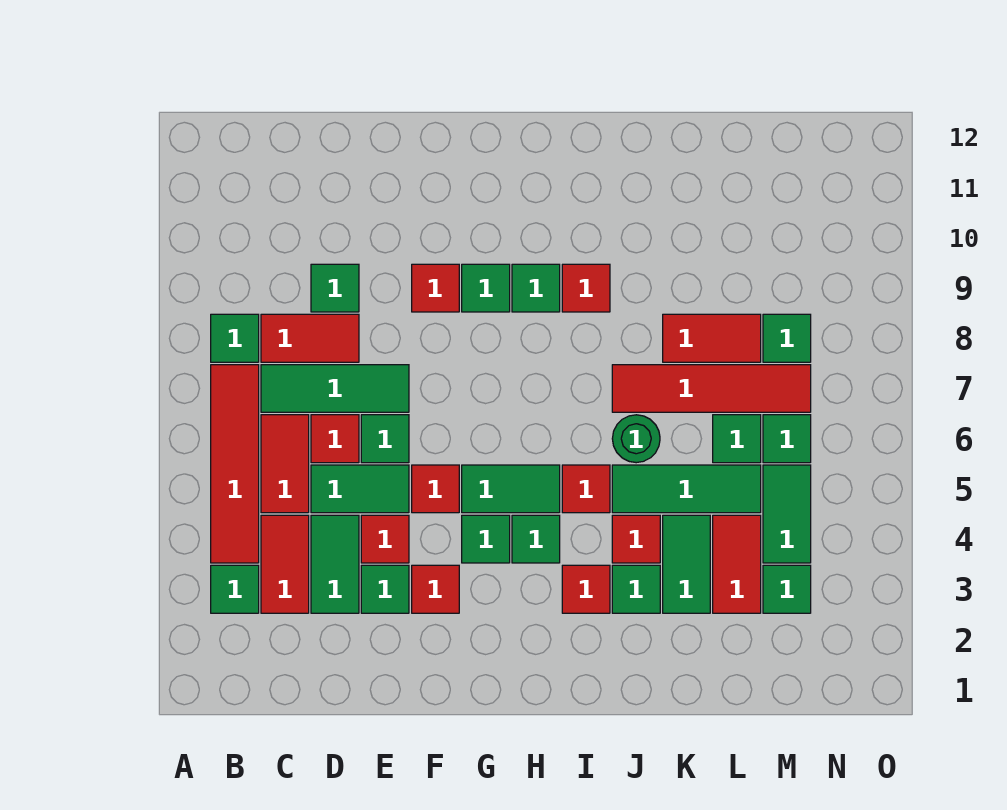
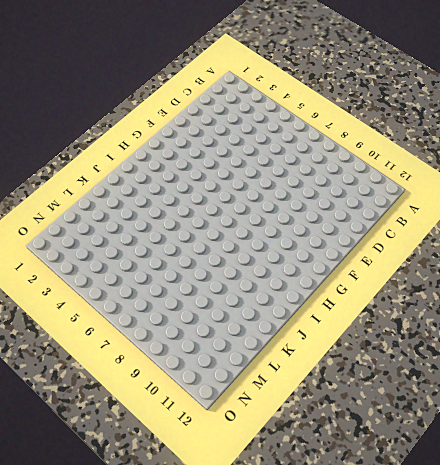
none -> green 1x1 tile [211,565,259,613]
none -> red 1x4 tile [211,365,259,563]
none -> green 1x1 tile [211,314,259,362]
none -> red 1x2 tile [261,515,309,613]

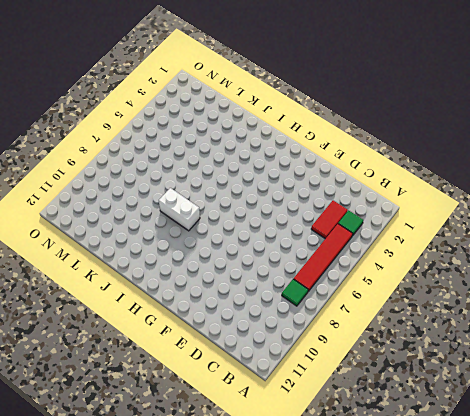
white 1x2 brick [159,188,200,231] -> none
none -> red 1x2 tile [261,415,309,513]
none -> green 1x3 tile [261,365,409,412]
none -> red 1x2 tile [261,314,359,362]
none -> green 1x2 tile [311,515,359,613]

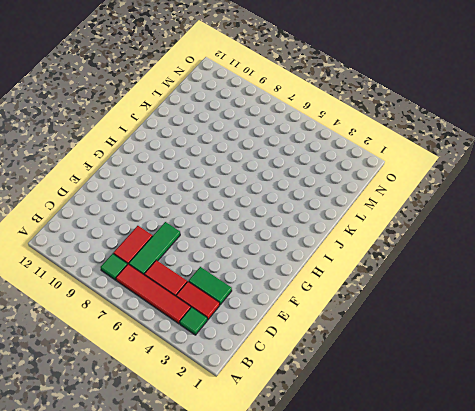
none -> green 1x2 tile [311,465,409,513]
none -> red 1x1 tile [311,415,359,463]
none -> green 1x1 tile [311,264,359,312]
none -> green 1x1 tile [361,565,409,613]

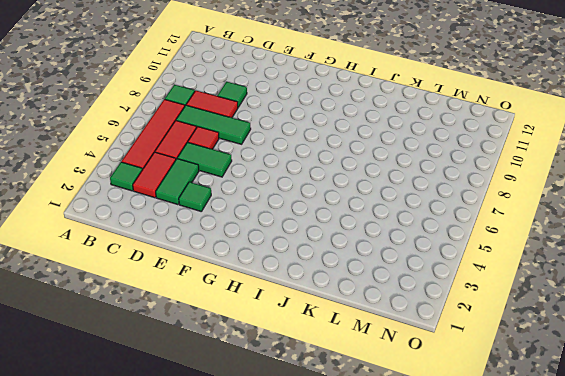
none -> red 1x1 tile [361,515,409,563]
none -> green 1x1 tile [361,415,409,463]
none -> red 1x1 tile [412,565,459,613]
none -> red 1x1 tile [412,465,459,513]

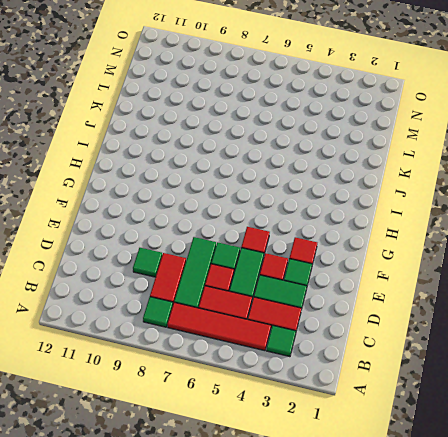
none -> red 1x1 tile [412,264,459,312]
none -> green 1x1 tile [462,515,510,563]
none -> green 1x2 tile [462,465,560,513]
none -> green 1x1 tile [462,264,510,312]

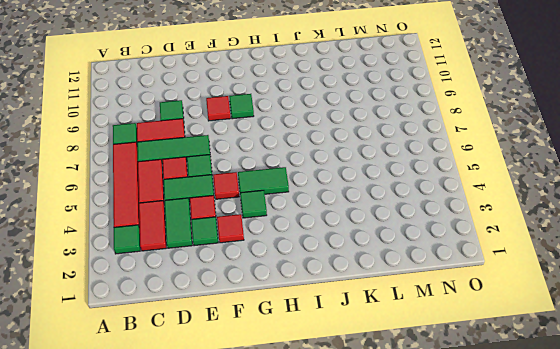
none -> green 1x1 tile [512,515,560,563]
none -> green 1x1 tile [512,264,560,312]
none -> red 1x1 tile [562,565,610,613]
none -> red 1x1 tile [562,465,610,513]

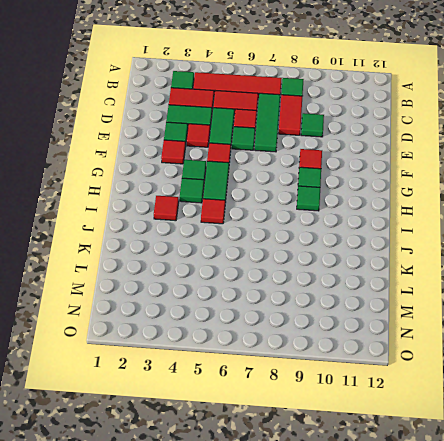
none -> red 1x1 tile [562,264,610,312]
none -> green 1x1 tile [612,565,660,613]
none -> red 1x1 tile [612,515,660,563]
none -> green 1x3 tile [612,465,761,513]

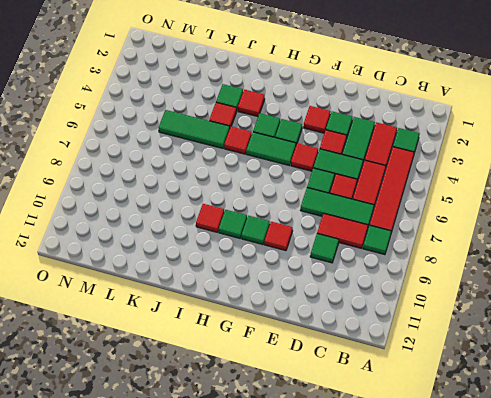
none -> green 1x1 round brick [612,415,660,463]
none -> red 1x4 tile [612,365,811,412]
none -> green 1x2 tile [663,515,710,613]
none -> red 1x2 tile [663,314,761,362]

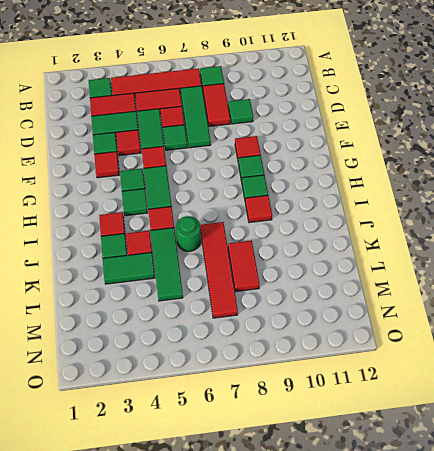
none -> red 1x2 tile [713,515,761,613]
none -> green 1x1 tile [713,415,761,463]
none -> green 1x1 tile [763,565,811,613]
none -> green 1x2 tile [763,465,811,563]

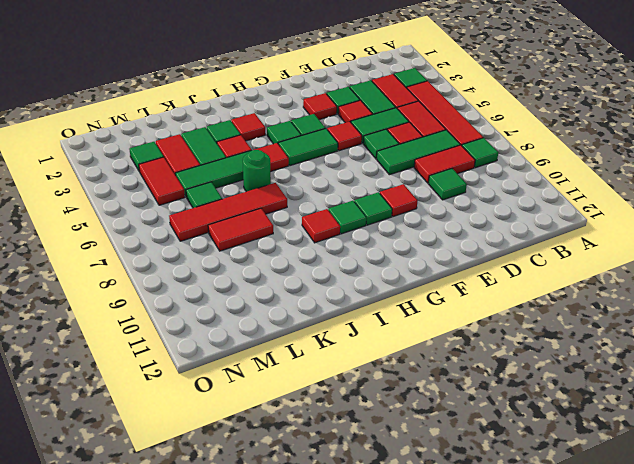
red 1x2 tile [139,157,185,205] -> green 1x2 tile [763,465,811,563]
none -> green 1x1 tile [763,415,811,463]
none -> green 1x1 tile [763,314,811,362]

